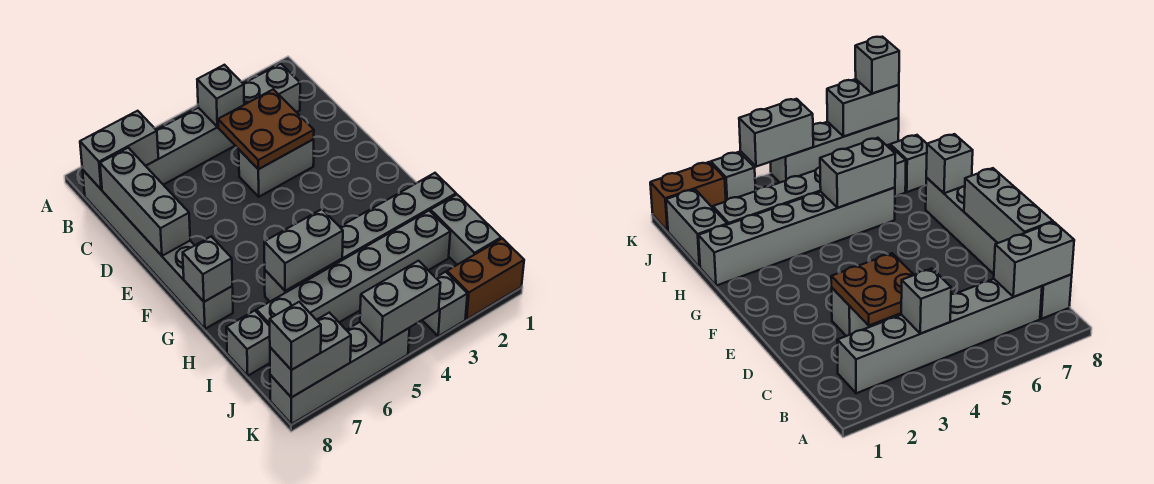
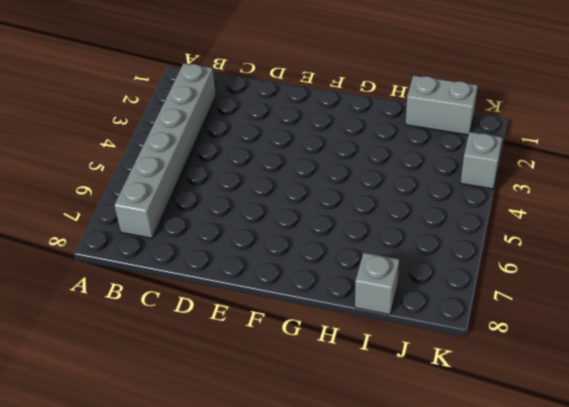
none -> grey 1x6 brick [83,170,233,329]
none -> grey 1x2 brick [239,139,314,197]
none -> grey 1x6 brick [265,173,456,302]

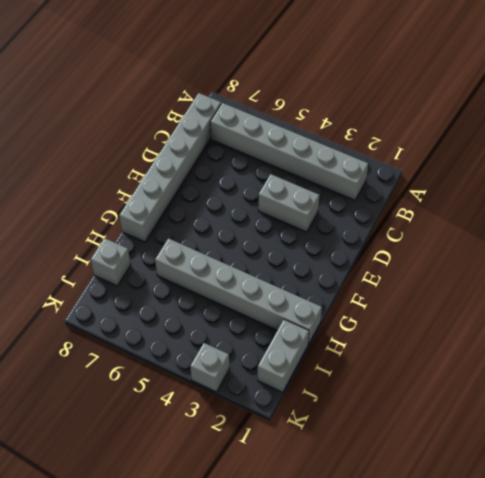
none -> grey 1x6 brick [256,211,450,326]
none -> brown 1x2 brick [447,238,524,319]
none -> grey 1x4 brick [270,322,409,424]

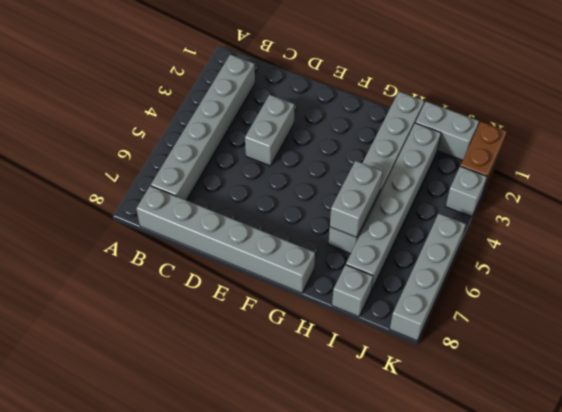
none -> grey 1x1 brick [197,65,244,127]
none -> grey 1x2 brick [80,111,158,190]
none -> brown 2x2 plate [218,89,314,169]

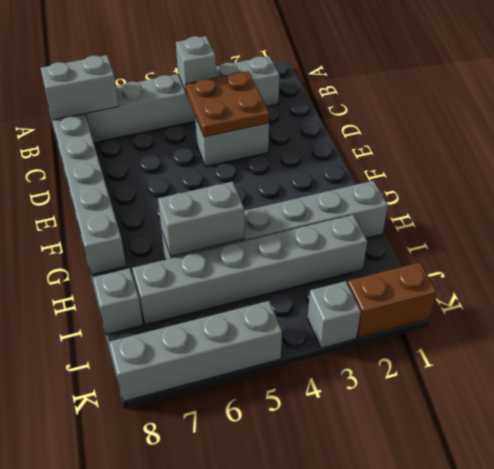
none -> grey 1x2 brick [430,195,501,265]
none -> grey 1x3 brick [100,148,190,256]
none -> grey 1x1 brick [183,236,232,302]

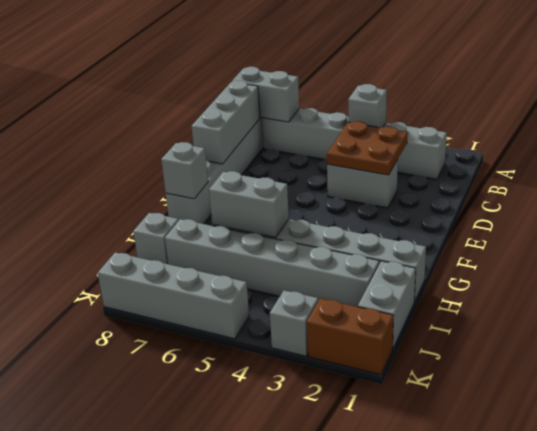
none -> grey 1x2 brick [360,261,441,344]
none -> grey 1x2 brick [270,313,351,397]
none -> grey 1x1 brick [270,302,321,370]

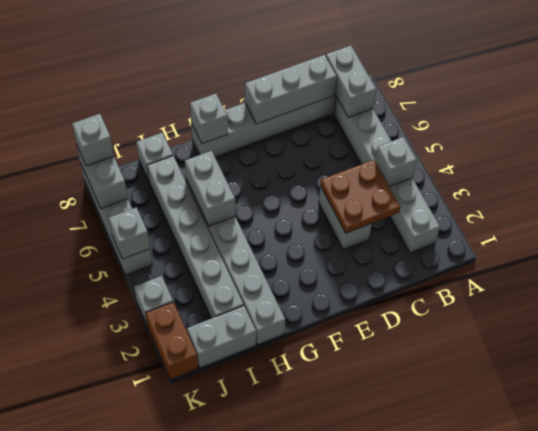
grey 1x1 brick [109,207,150,259] -> grey 1x2 brick [360,261,441,344]

